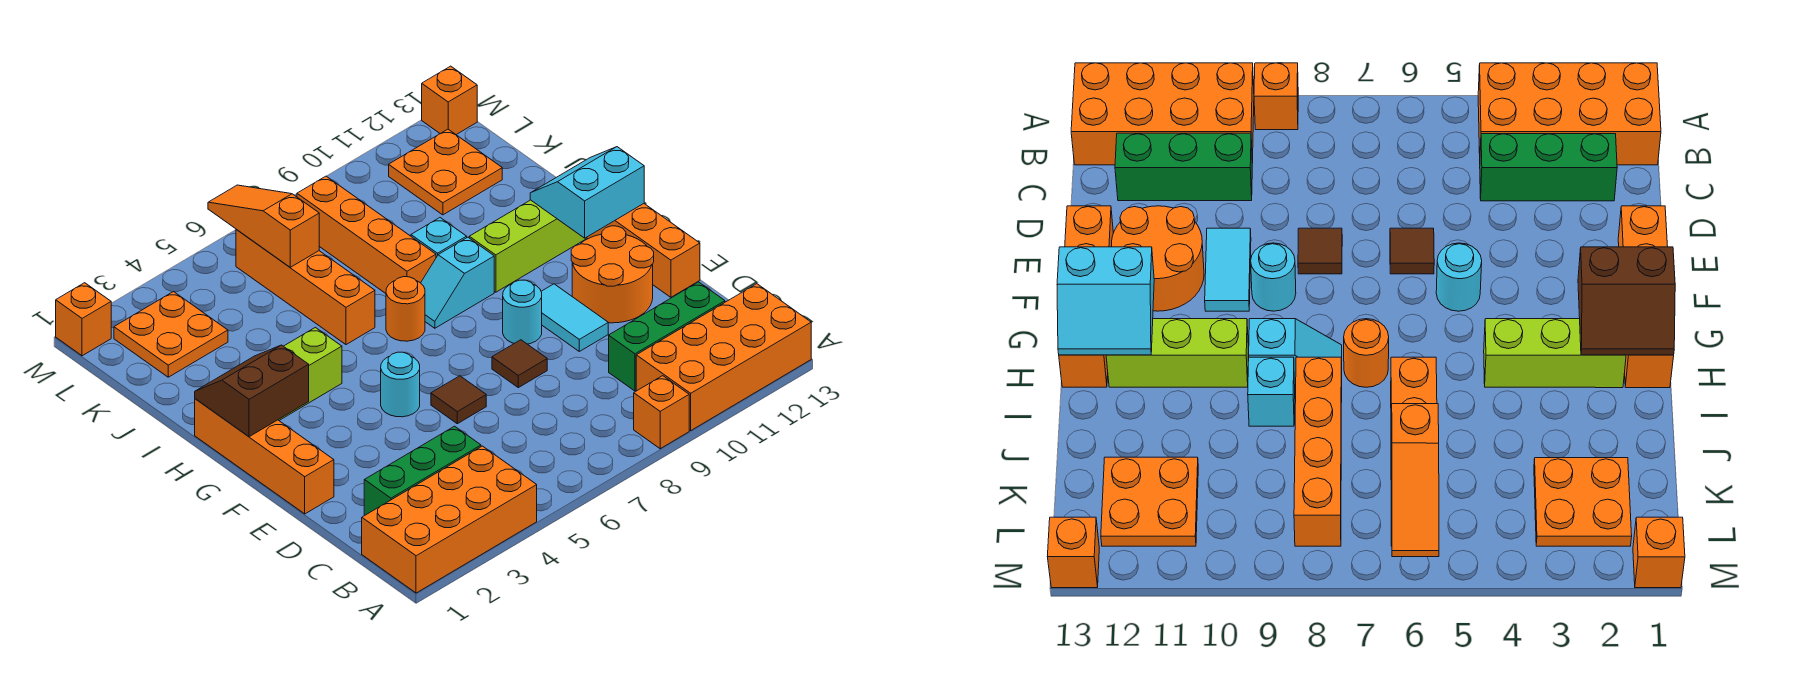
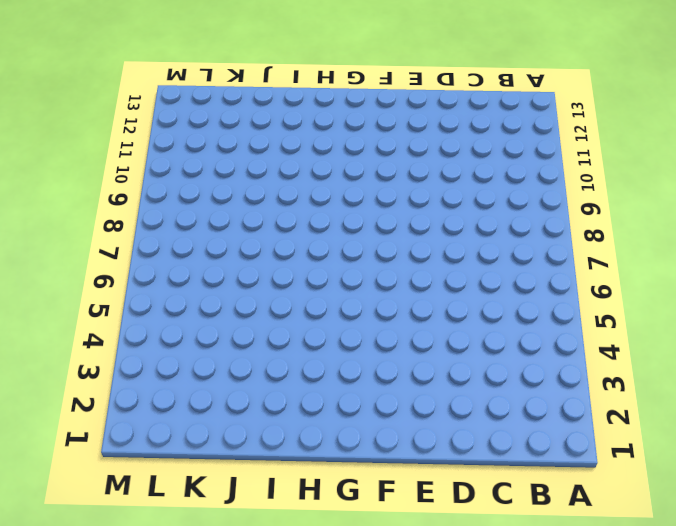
none -> orange 2x4 brick [362,446,537,593]
none -> orange 1x1 brick [634,376,689,449]
none -> orange 2x4 brick [636,284,811,430]

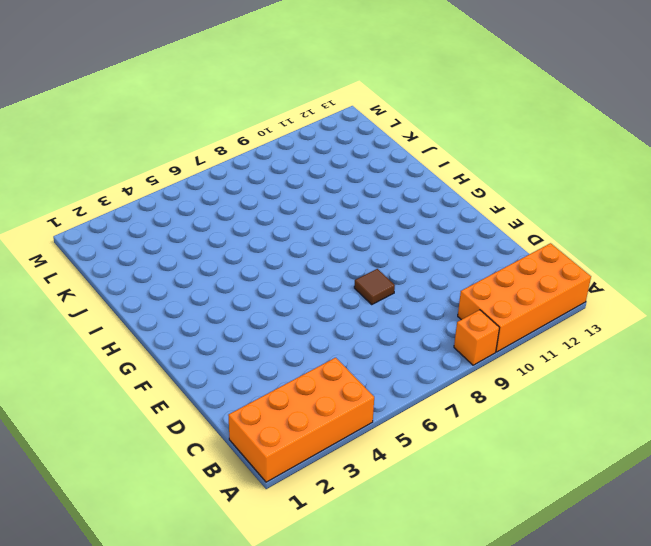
none -> green 1x3 brick [364,426,481,516]
none -> green 1x3 brick [609,282,725,391]
none -> orange 1x4 brick [195,399,334,514]

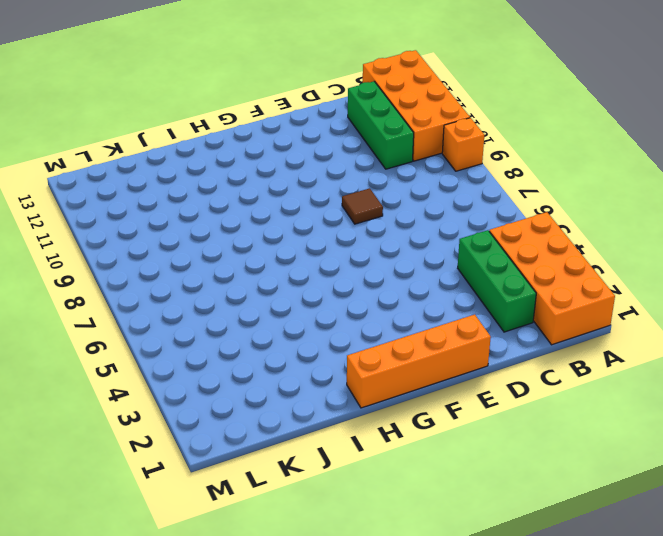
none -> brown 1x1 tile [431,376,486,424]
none -> cyan 1x2 tile [541,284,608,351]
none -> orange 2x2 round brick [571,226,654,323]

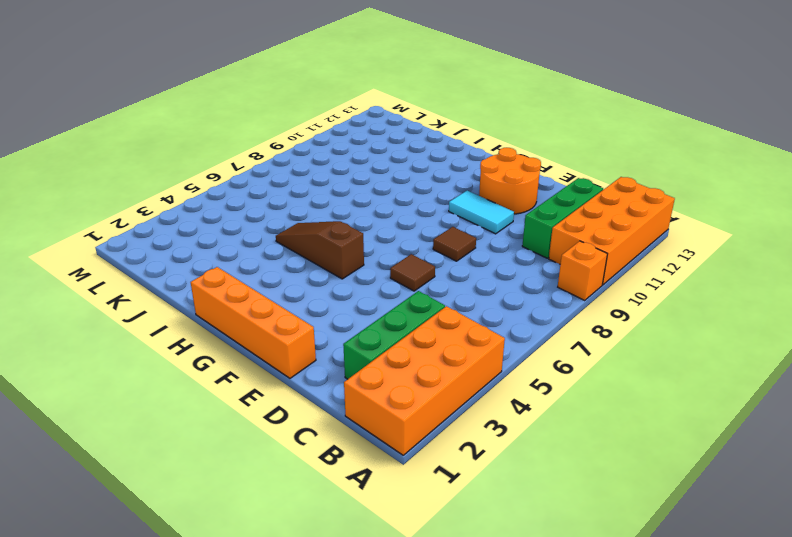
brown 1x3 slope [276,221,364,279] -> none
none -> orange 1x4 brick [586,204,700,297]
none -> cyan 1x1 round brick [381,352,420,417]
none -> cyan 1x1 round brick [503,280,542,344]

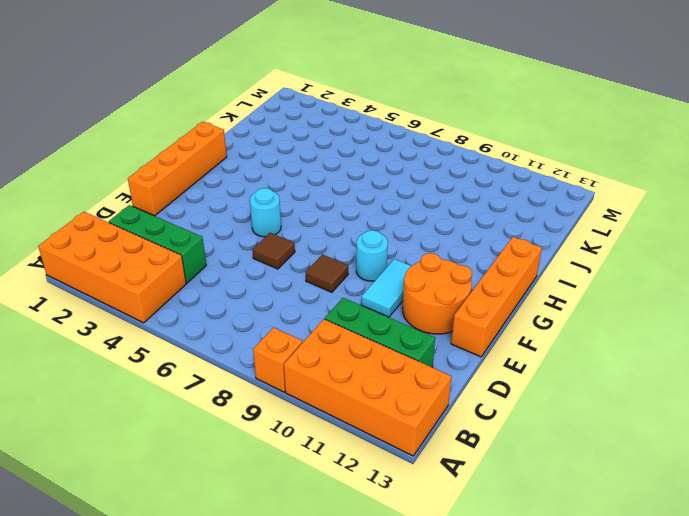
none -> lime 1x3 brick [278,327,342,420]
none -> orange 1x1 round brick [386,277,425,341]
none -> cyan 1x2 slope [421,237,494,328]

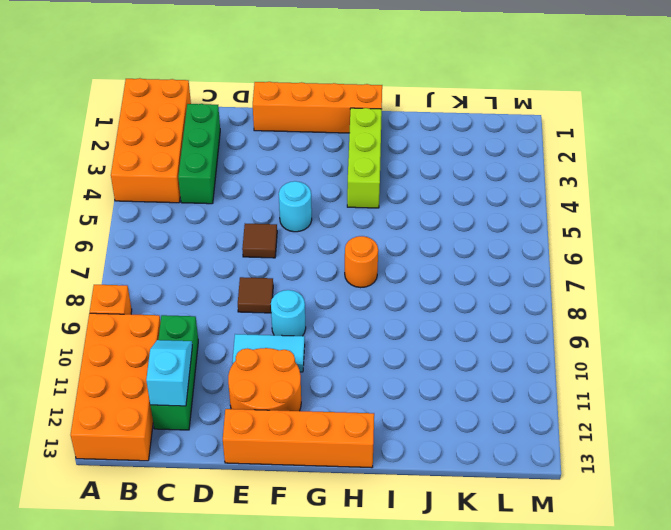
cyan 1x2 slope [146,340,192,406] -> cyan 1x2 slope moved to [421,237,494,328]
none -> lime 1x3 brick [469,200,586,292]
none -> orange 1x4 brick [236,230,375,345]
none -> orange 1x4 brick [297,176,436,293]

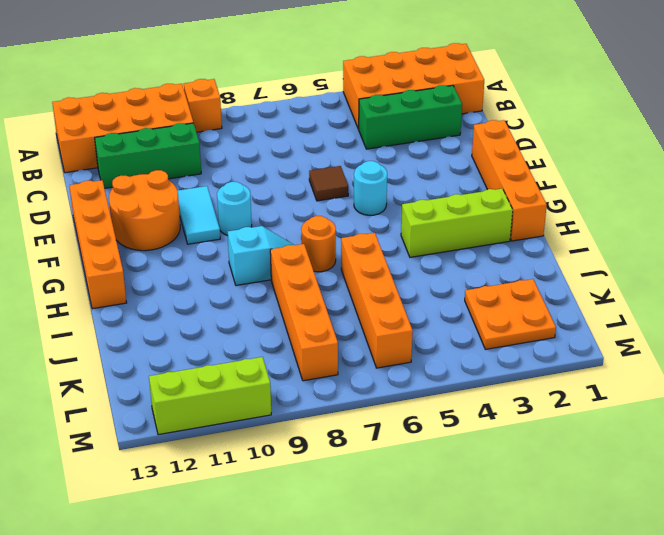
lime 1x3 brick [149,357,271,435] -> lime 1x3 brick moved to [469,200,586,292]
none -> brown 1x1 tile [492,340,547,388]
none -> cyan 1x1 brick [411,218,467,257]
none -> orange 2x2 plate [389,129,502,215]

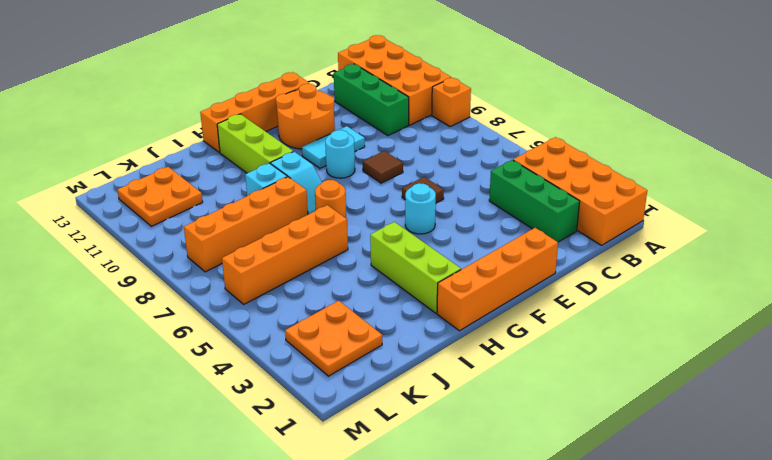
none -> orange 1x1 brick [56,283,111,356]
none -> orange 1x1 brick [422,66,477,135]
none -> brown 2x2 slope [195,345,309,437]

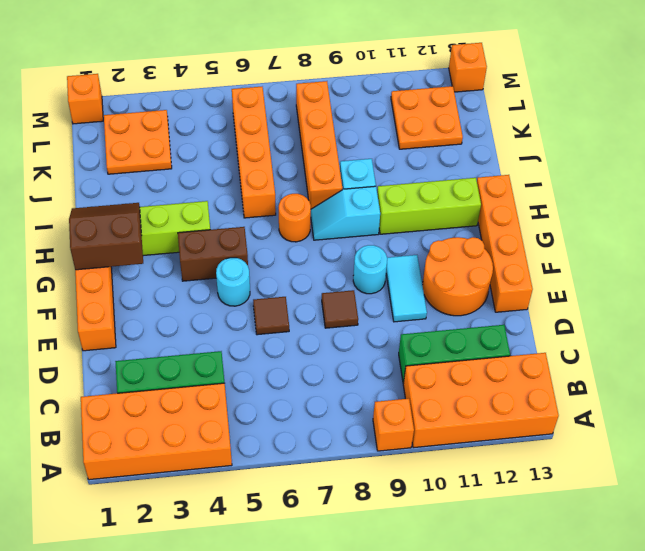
brown 1x2 brick [178,227,248,281] -> none
none -> cyan 2x2 slope [530,147,644,238]
none -> orange 1x3 slope [208,185,319,267]

